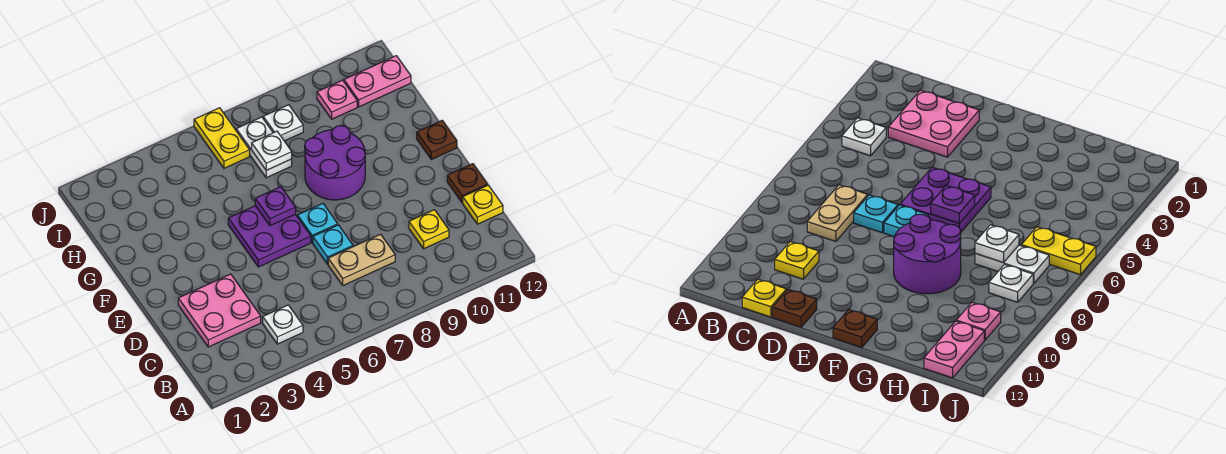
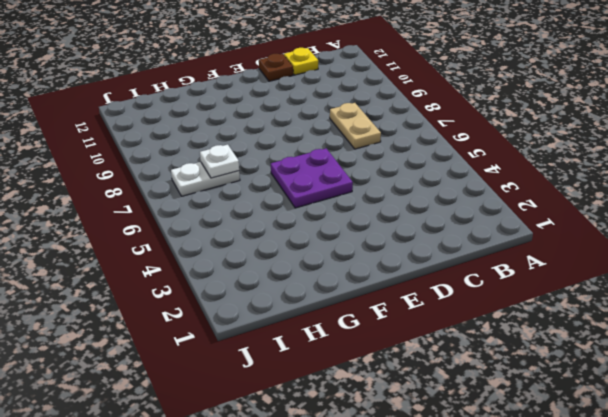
none -> white 1x1 plate [263,305,303,344]
none -> pink 2x2 plate [178,274,261,347]
none -> yellow 1x1 plate [409,210,449,249]

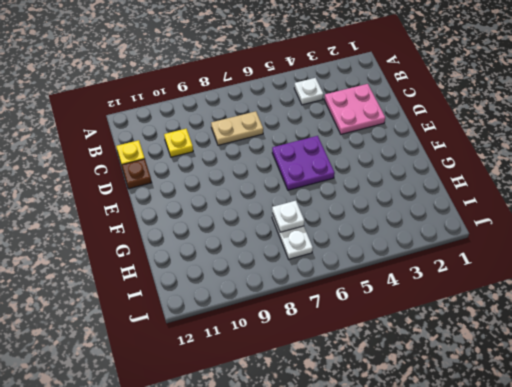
none -> cyan 1x1 plate [313,225,353,264]
none -> cyan 1x1 plate [298,204,338,243]
none -> purple 2x2 round brick [305,126,365,200]

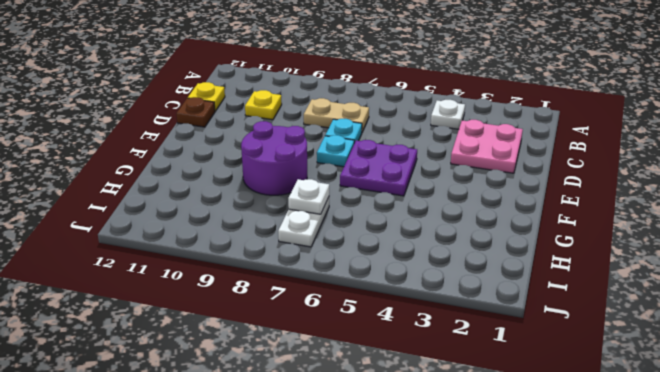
none -> brown 1x1 plate [417,120,457,159]
none -> yellow 1x2 plate [194,108,250,168]
none -> white 1x1 plate [263,105,303,141]

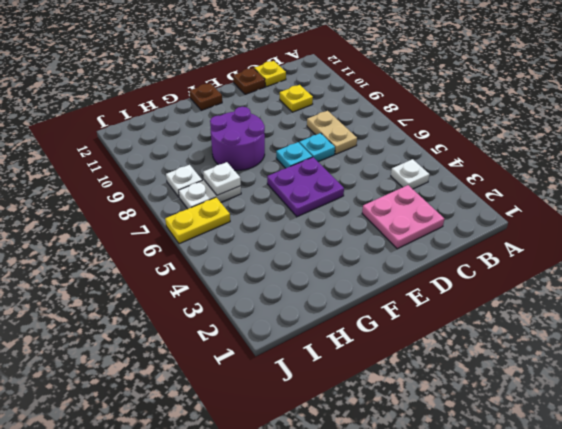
none -> pink 1x1 plate [317,80,357,119]
none -> pink 1x2 plate [344,56,411,107]
none -> purple 1x1 plate [255,187,296,226]

